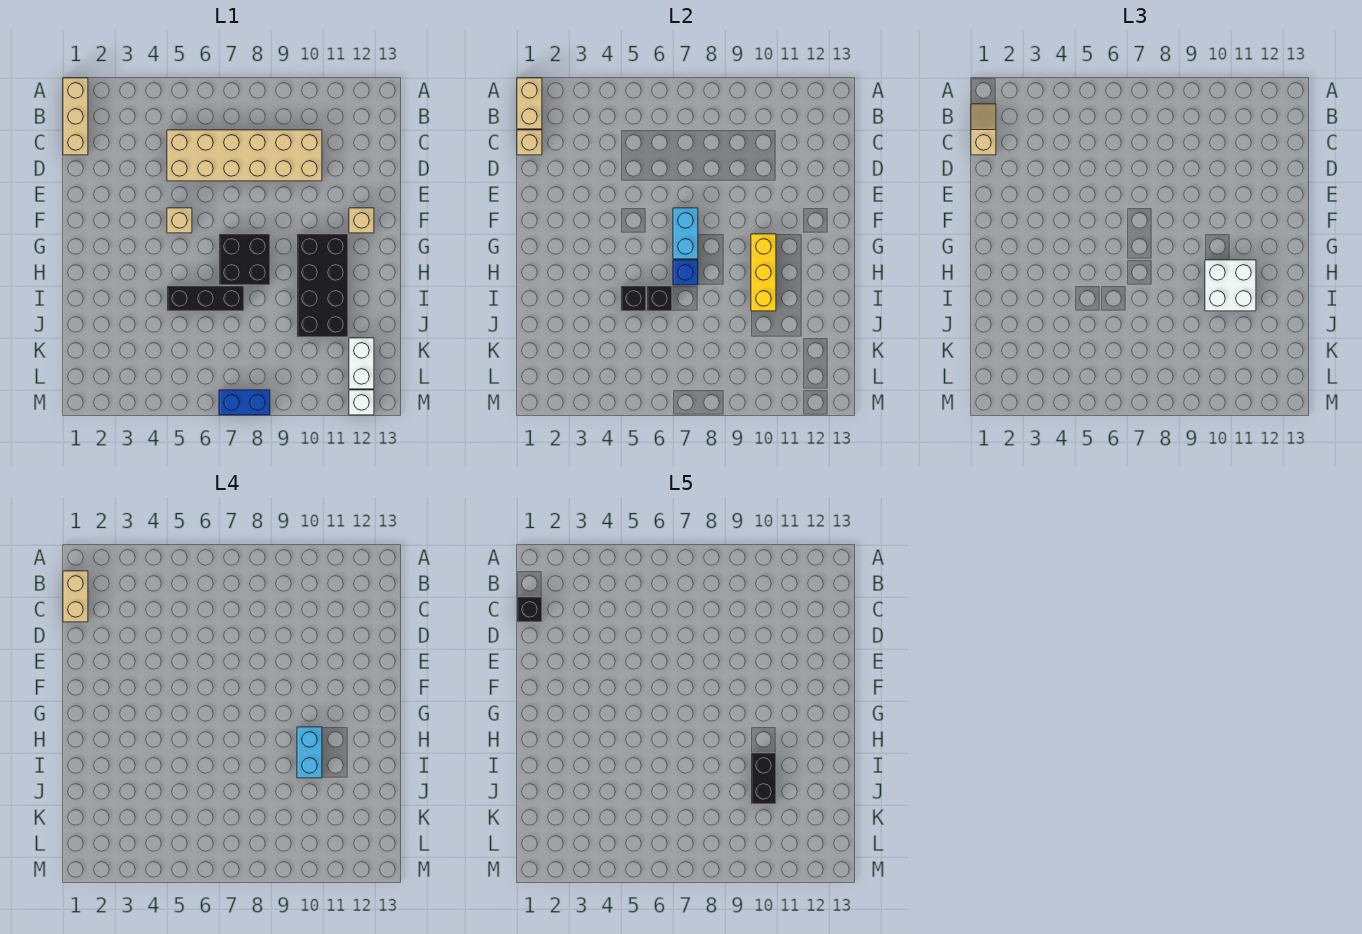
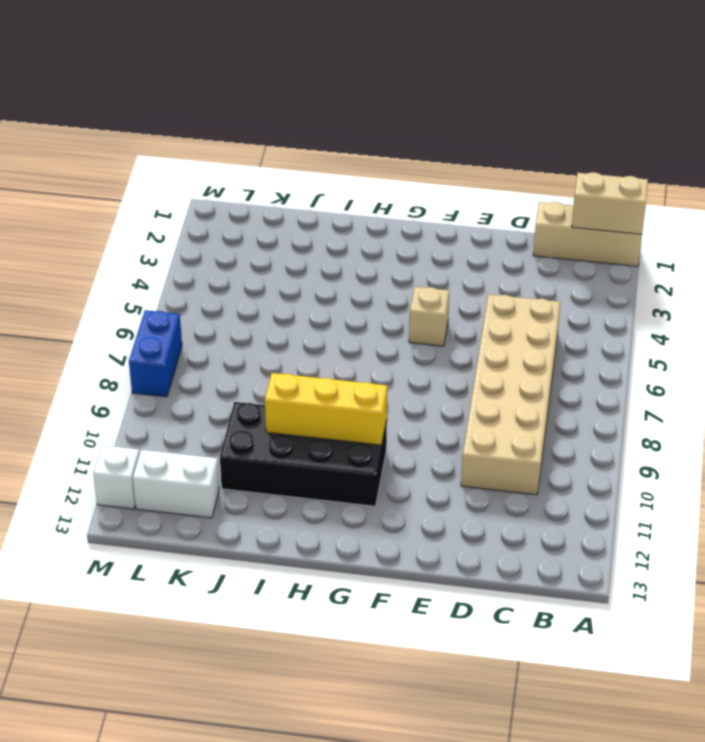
none -> tan 1x1 brick [349,208,374,233]
none -> black 2x2 brick [219,234,270,285]
none -> black 1x3 brick [167,286,244,311]

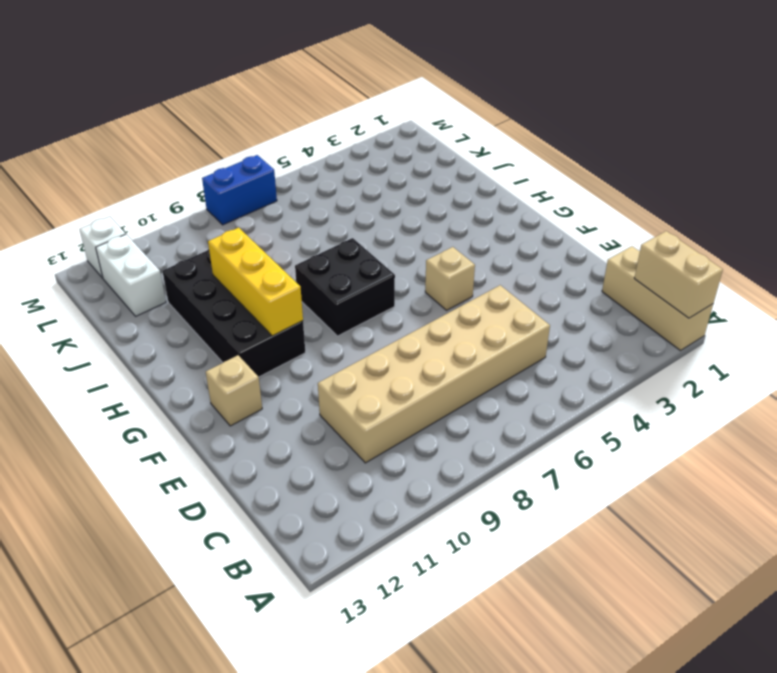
none -> black 1x3 brick [167,286,244,311]
none -> tan 1x1 brick [517,130,542,155]
none -> cyan 1x2 brick [673,208,698,259]

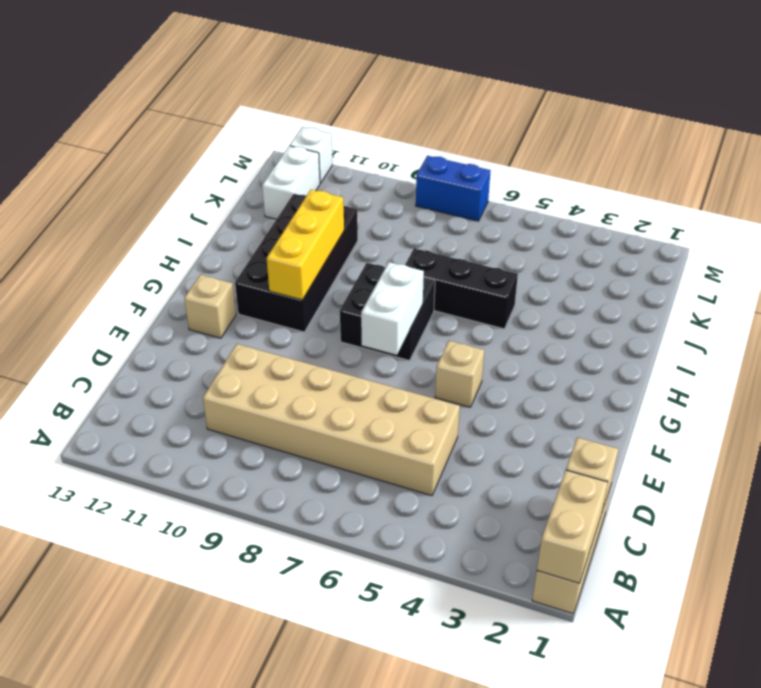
white 1x2 brick [361,262,424,355] -> cyan 1x2 brick [673,208,698,259]
none -> blue 1x1 brick [673,260,698,285]
none -> black 1x1 brick [621,286,646,311]
none -> black 1x1 brick [647,286,672,311]

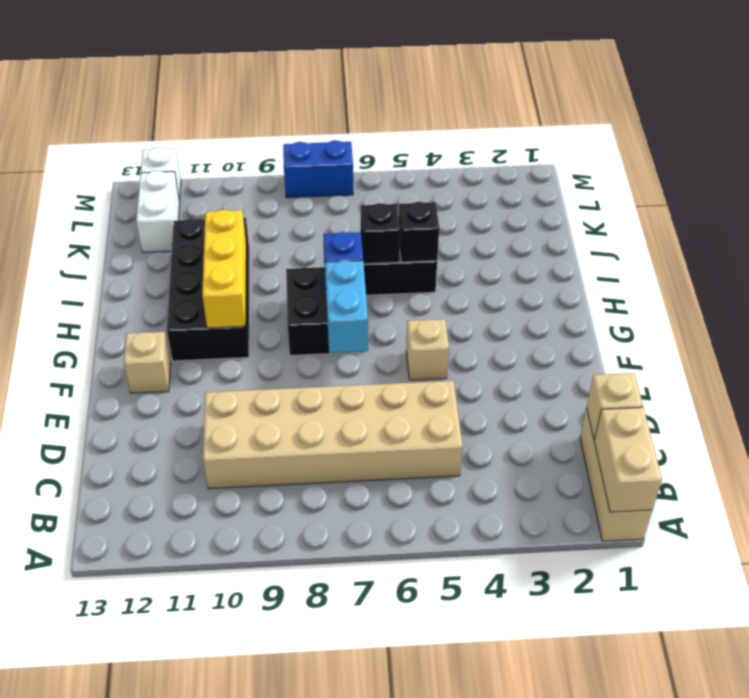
none -> tan 1x2 slope [971,104,996,155]
none -> white 2x2 brick [1205,260,1256,311]
none -> tan 1x2 brick [63,571,88,622]

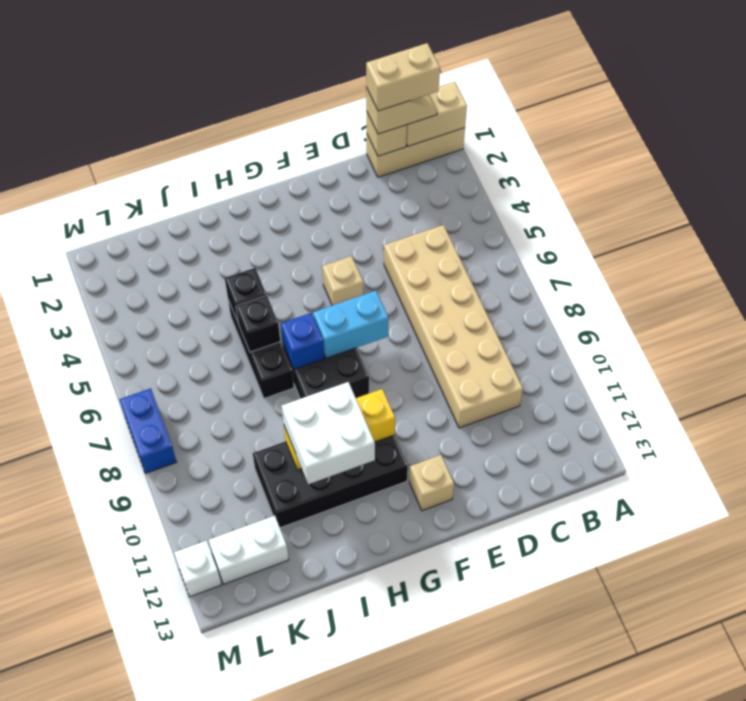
none -> cyan 1x2 brick [297,727,322,778]
none -> black 1x1 brick [517,597,542,622]
none -> black 1x2 brick [751,753,776,804]

